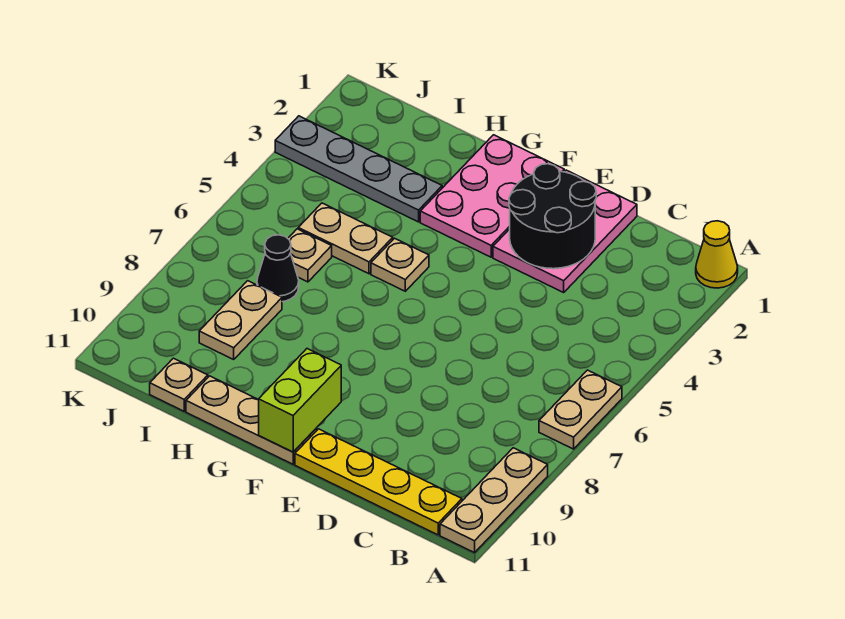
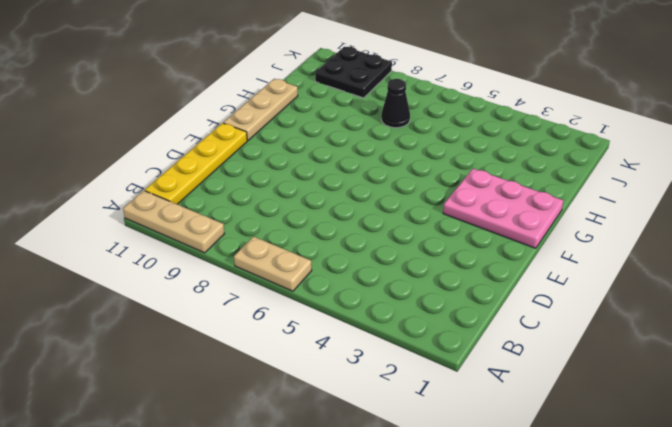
black 2x2 plate [315,47,392,98] -> none
none -> yellow 1x1 cone [696,221,738,288]
none -> pink 2x3 plate [493,170,637,292]
none -> tan 1x1 plate [371,238,429,291]

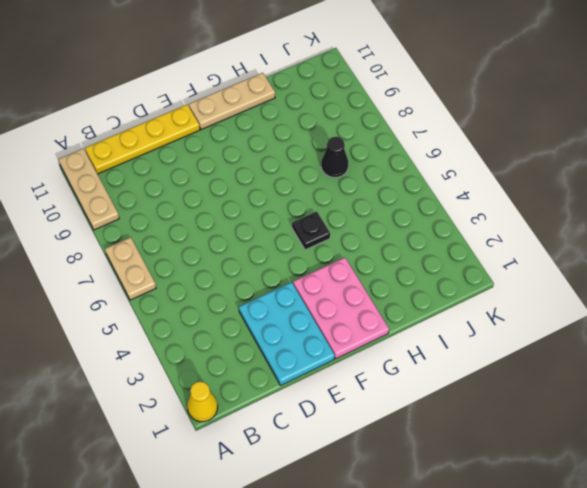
cyan 2x3 plate [239,282,335,386] -> pink 2x3 plate [493,170,637,292]
black 1x1 plate [292,211,330,250] -> tan 1x1 plate [371,238,429,291]
none -> grey 1x4 plate [275,116,442,222]
none -> tan 1x2 plate [298,203,393,274]
none -> tan 1x1 plate [288,229,332,282]

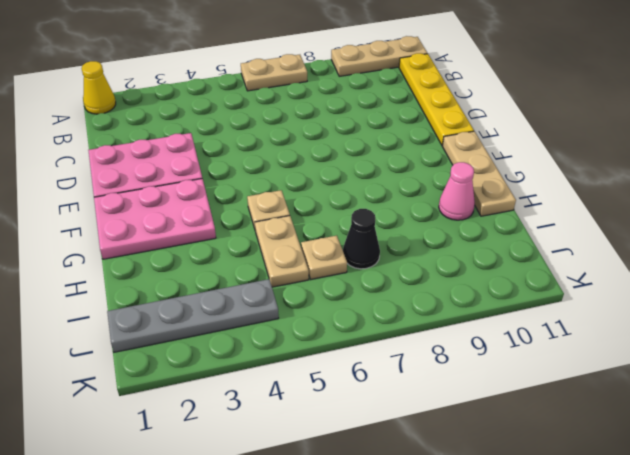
pink 1x1 cone [439,162,475,220] -> none
grey 1x4 plate [107,279,279,352] -> grey 1x4 plate turned to [275,116,442,222]
none -> tan 1x2 plate [199,281,282,359]
none -> tan 1x1 plate [150,358,208,411]
none -> black 2x2 round brick [509,164,596,269]

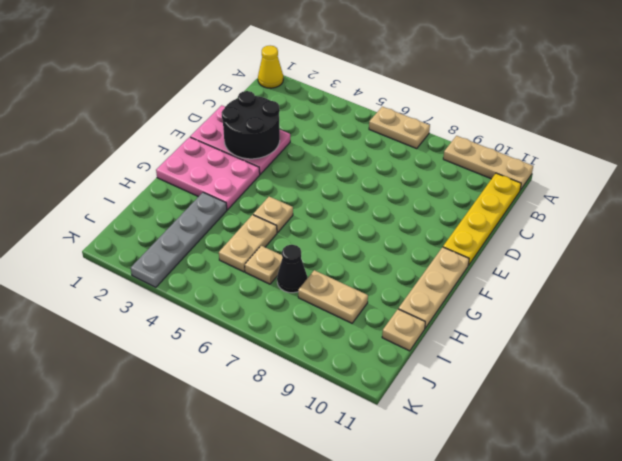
none -> lime 1x2 brick [259,349,341,452]

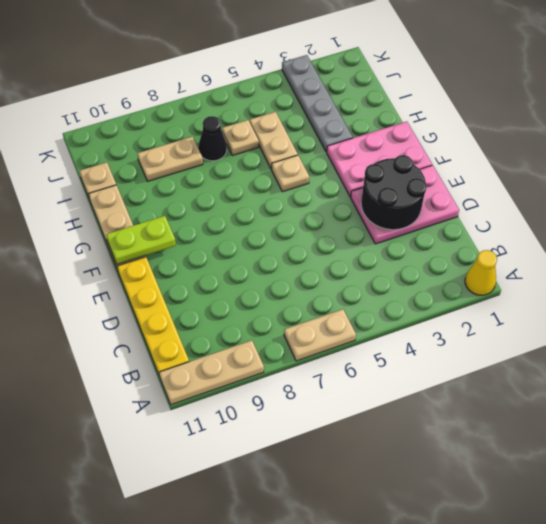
lime 1x2 plate [106,216,176,264] -> lime 1x2 brick [259,349,341,452]

